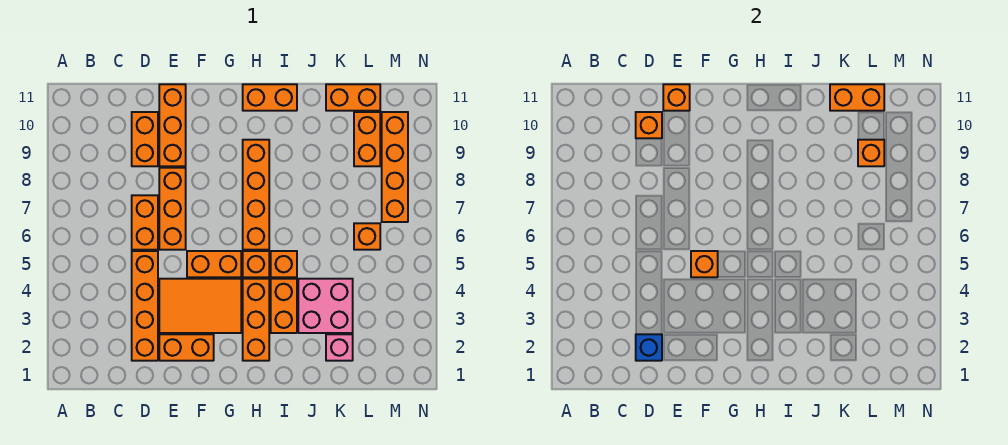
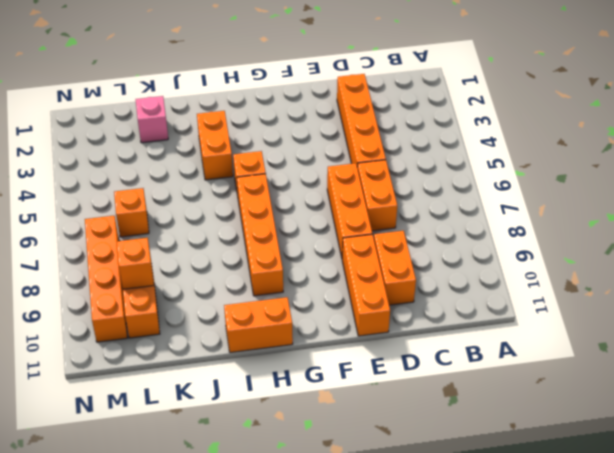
none -> orange 1x2 brick [159,334,214,361]
none -> orange 2x3 tile [159,279,241,333]
none -> orange 1x2 brick [187,251,241,277]

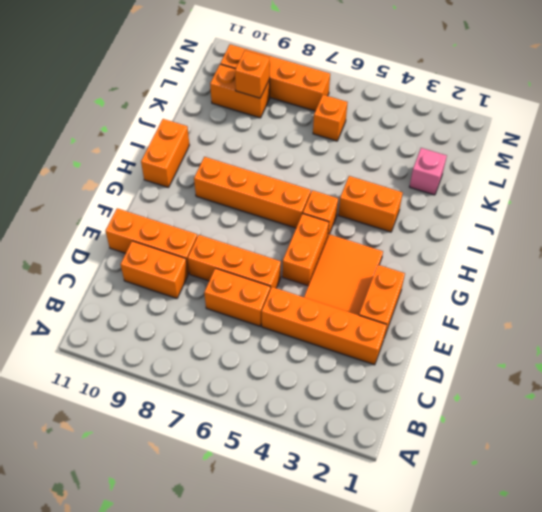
none -> orange 1x3 brick [243,279,269,361]
none -> orange 1x1 brick [271,251,297,277]
none -> pink 2x2 brick [298,279,353,333]

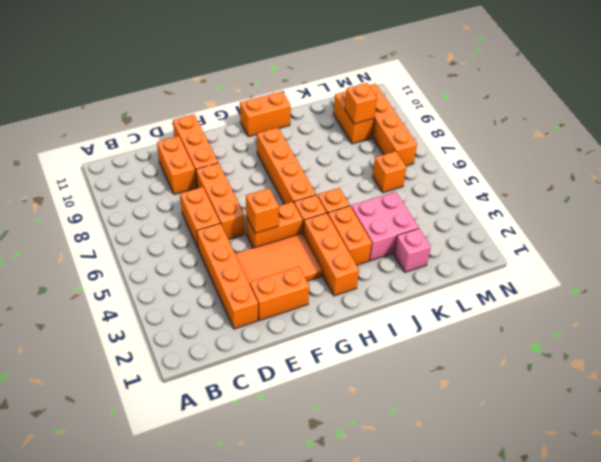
none -> orange 1x2 brick [326,84,380,111]
none -> blue 1x1 brick [636,334,662,361]
none -> orange 1x1 brick [636,112,662,138]

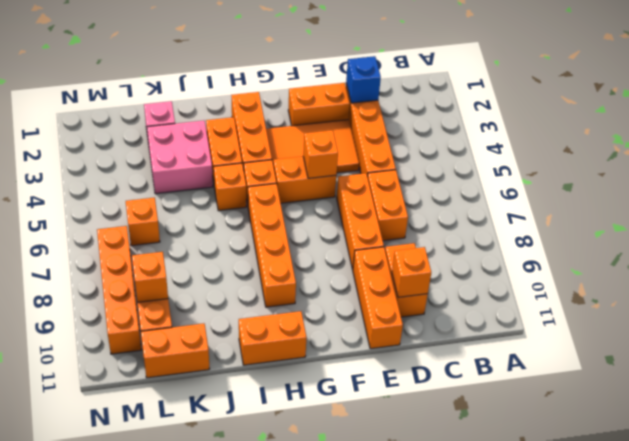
none -> orange 1x1 brick [663,84,690,111]
none -> orange 1x2 brick [830,84,884,111]

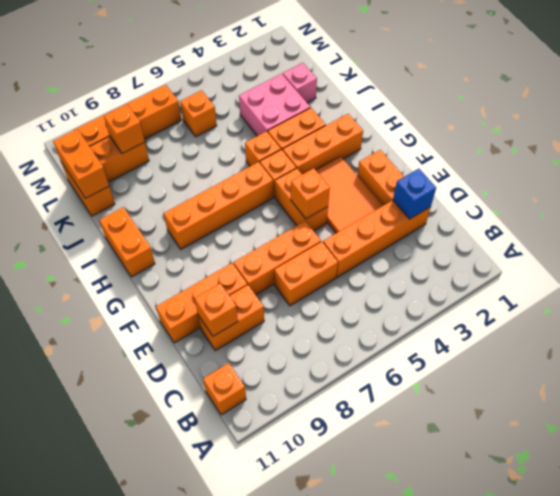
orange 1x1 brick [203,363,246,415] -> orange 1x1 brick moved to [663,84,690,111]

